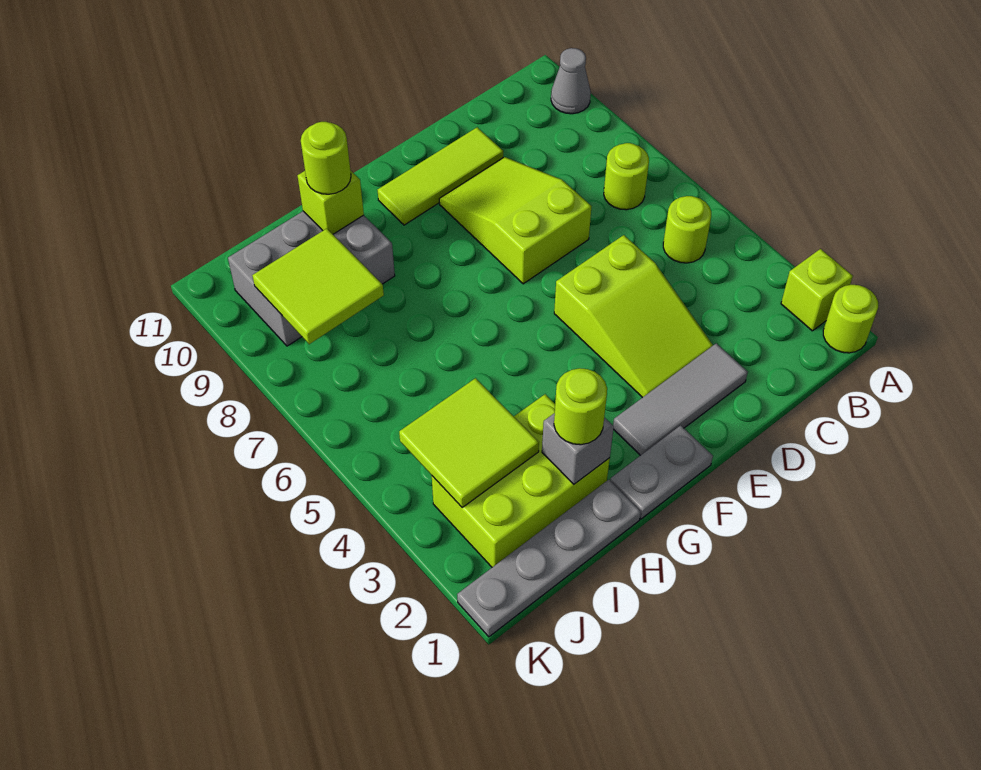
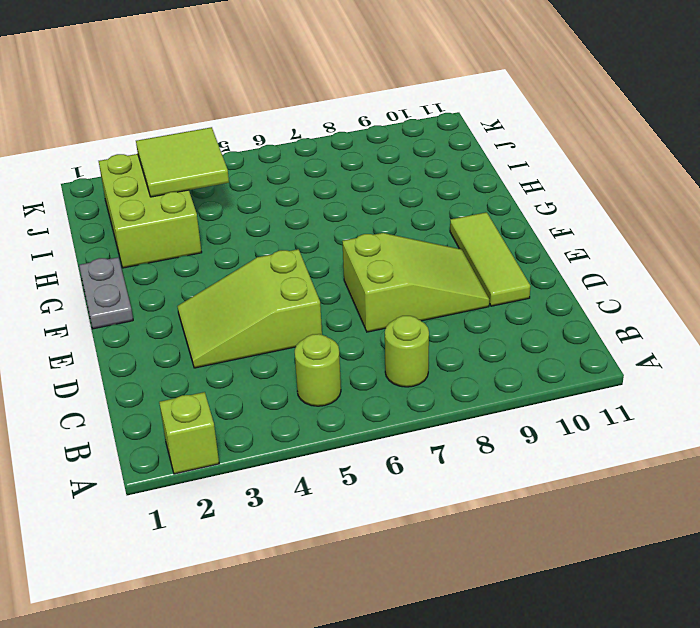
none -> lime 1x1 round brick [823,285,878,353]
none -> grey 1x1 cone [551,48,591,114]
none -> grey 1x3 tile [613,343,748,456]

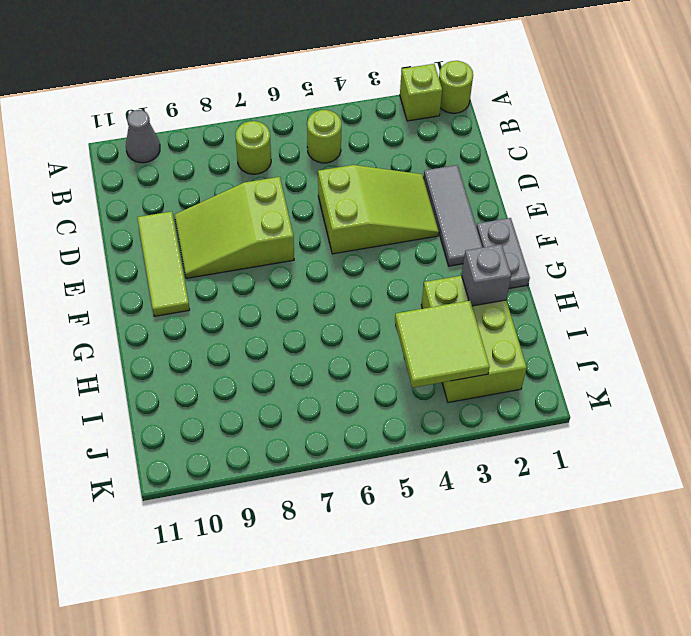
none -> grey 1x4 plate [457,480,641,637]
none -> grey 2x3 brick [228,211,395,346]
none -> lime 1x1 brick [298,170,364,234]

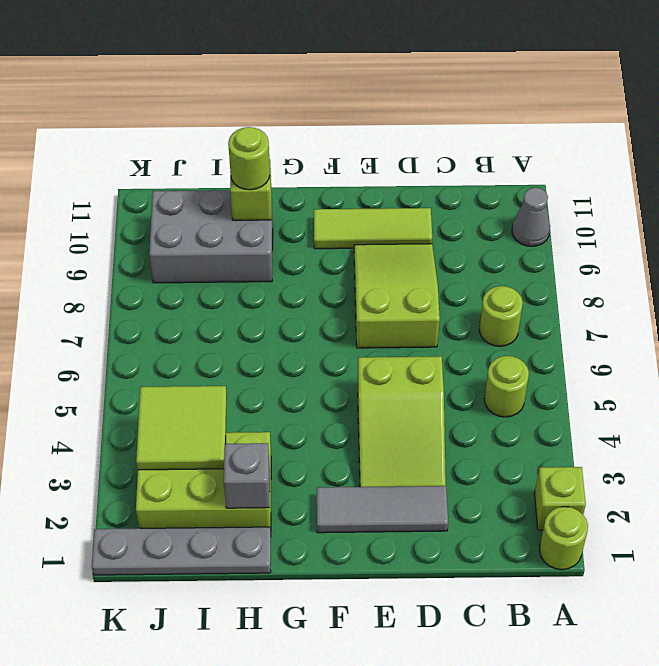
none -> grey 1x2 plate [610,425,713,519]
none -> lime 2x2 tile [252,229,384,344]
none -> lime 1x1 round brick [554,368,607,445]

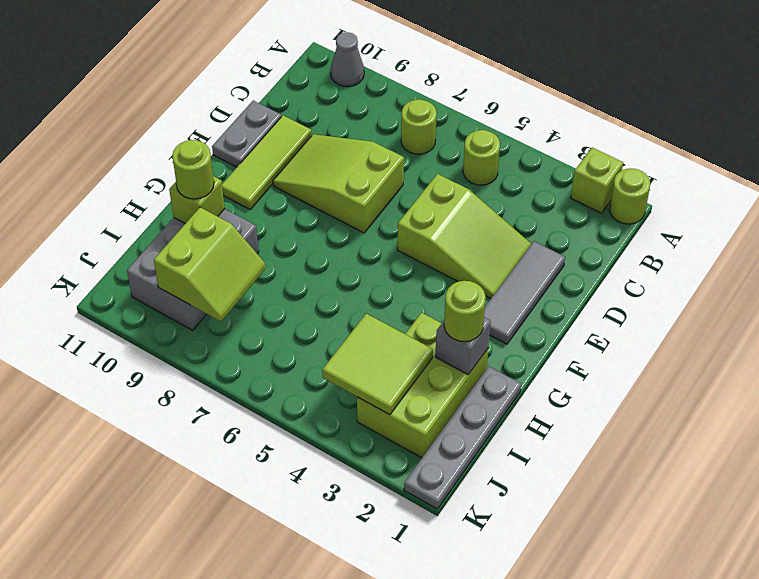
grey 1x2 plate [212,101,281,167] -> grey 1x2 plate moved to [610,425,713,519]
lime 2x2 slope [154,207,266,322] -> lime 2x2 tile [252,229,384,344]

